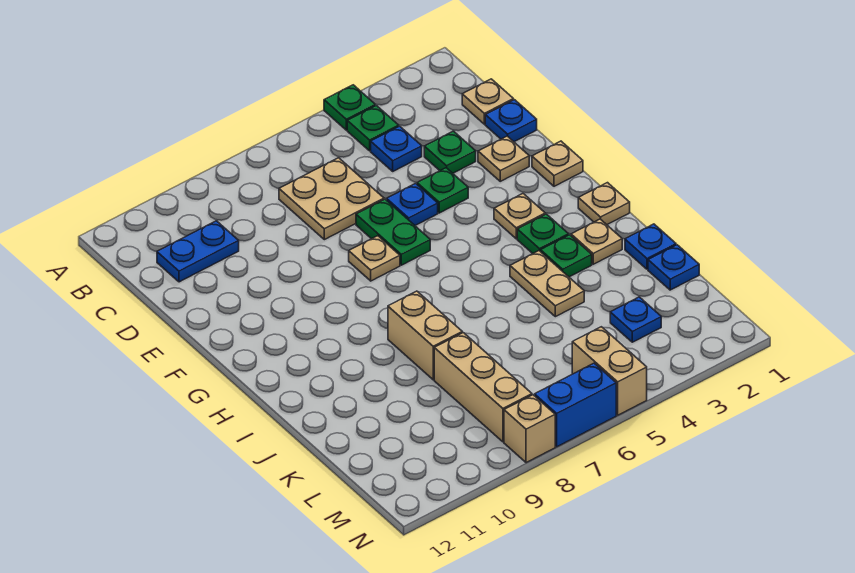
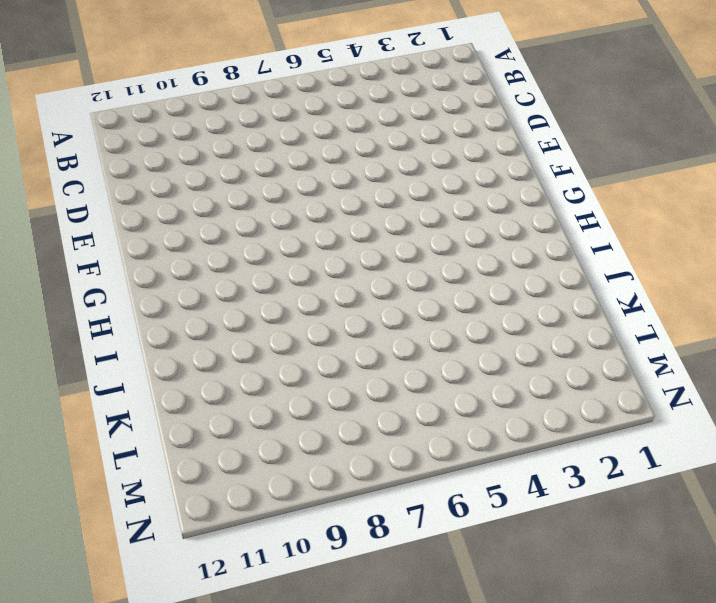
none -> green 1x1 plate [324,85,375,130]
none -> green 1x1 plate [347,106,399,151]
none -> tan 1x1 plate [462,79,513,124]

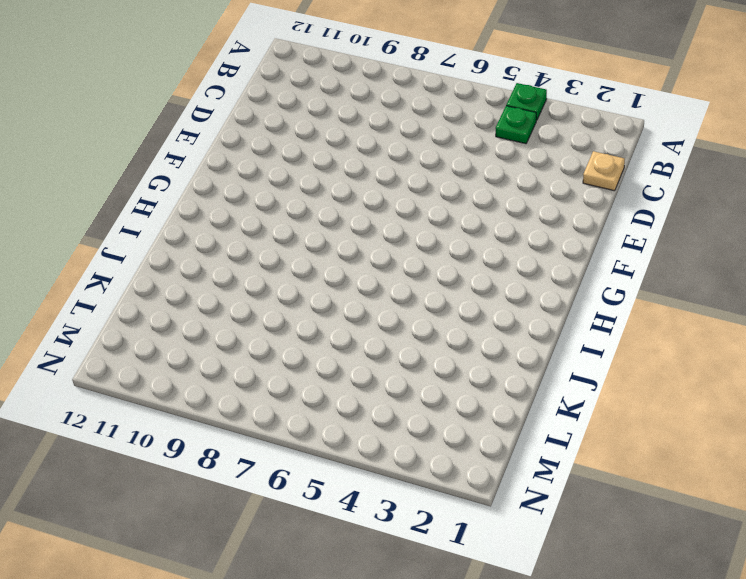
none -> blue 1x1 plate [371,126,422,171]
none -> tan 2x2 plate [279,158,384,240]
none -> blue 1x2 plate [157,221,239,282]

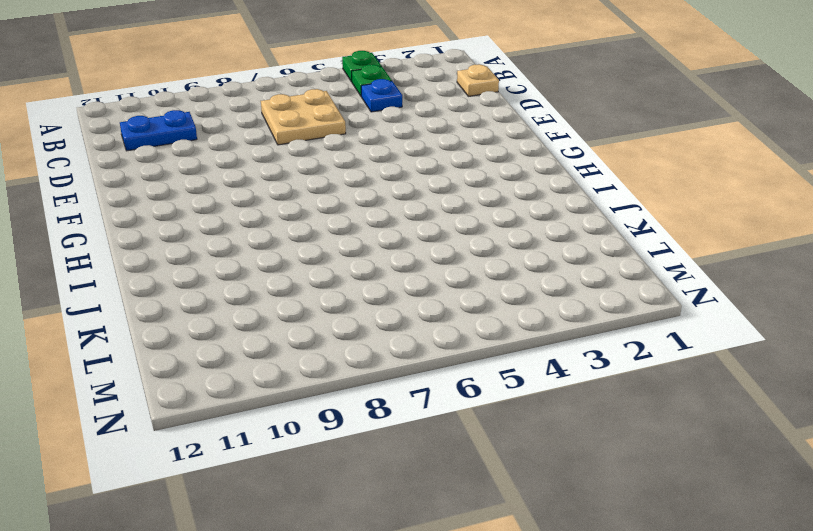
none -> blue 1x1 plate [485,100,537,142]
none -> green 1x1 plate [424,131,476,173]
none -> tan 1x1 plate [478,136,529,181]

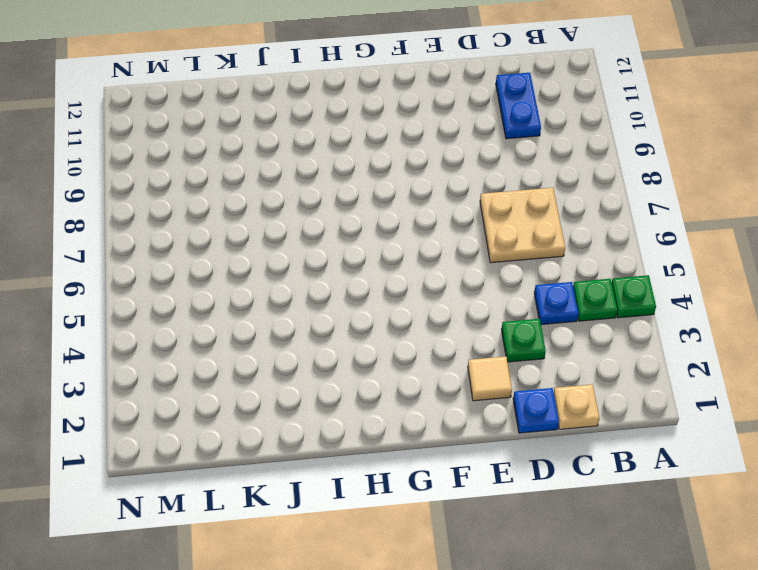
tan 1x1 tile [468,356,512,401] -> tan 1x1 plate [478,136,529,181]
none -> green 1x1 plate [417,168,468,213]
none -> blue 1x1 plate [387,184,438,225]
none -> green 1x2 plate [356,199,430,265]

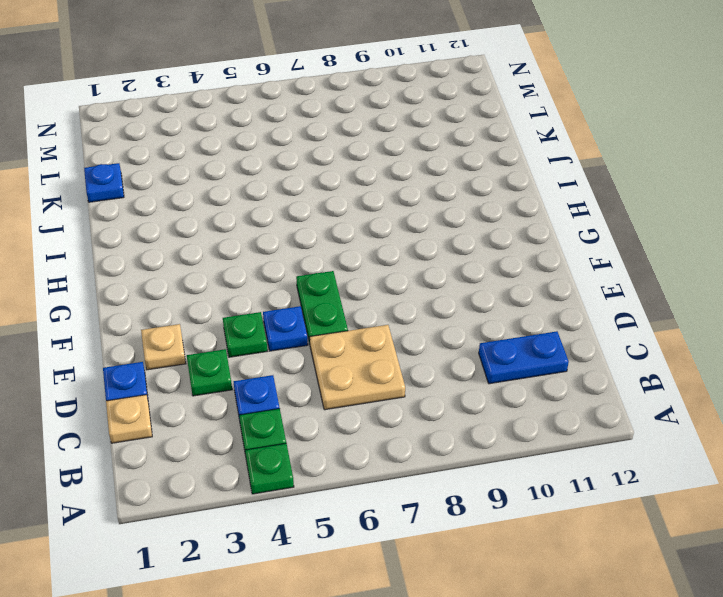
none -> tan 1x1 plate [532,141,583,186]
none -> tan 1x1 plate [349,236,400,281]
none -> tan 1x1 plate [494,194,545,239]

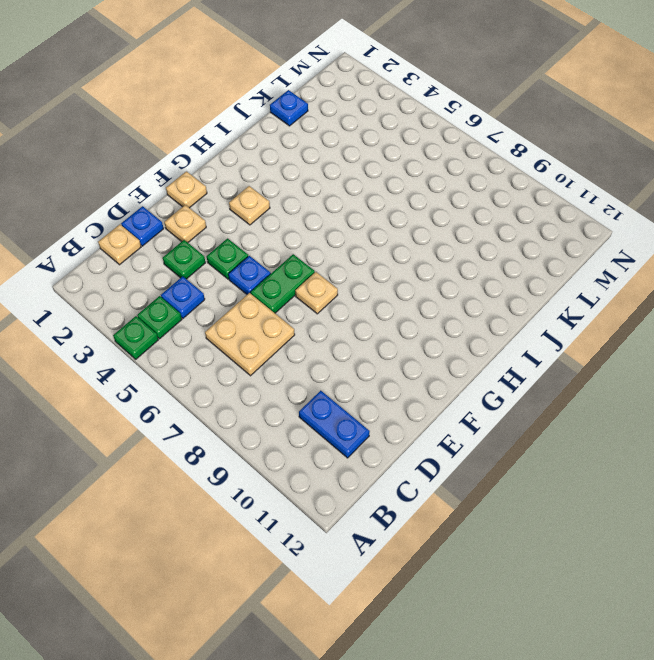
none -> tan 1x1 plate [578,183,630,225]
none -> green 1x1 plate [517,214,569,253]
none -> tan 1x1 plate [571,219,622,264]

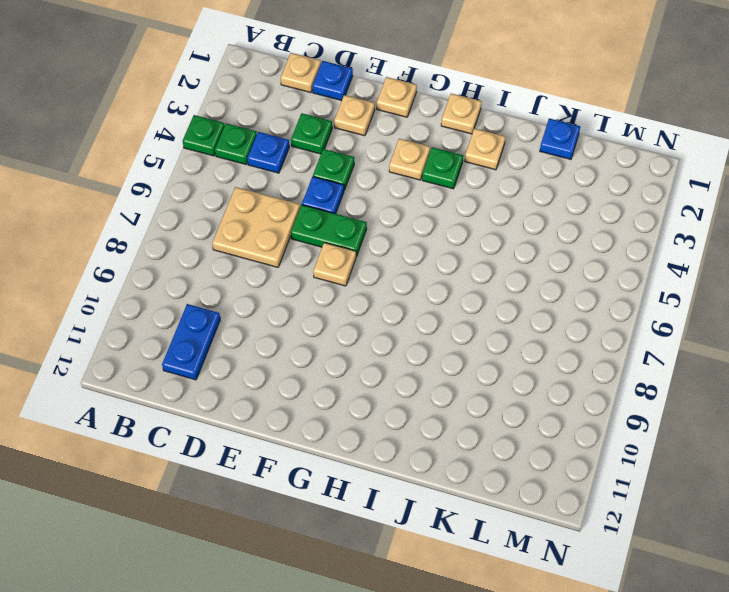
none -> green 1x1 plate [541,235,592,277]
none -> tan 1x2 plate [510,251,584,317]
none -> tan 1x2 brick [388,291,462,380]

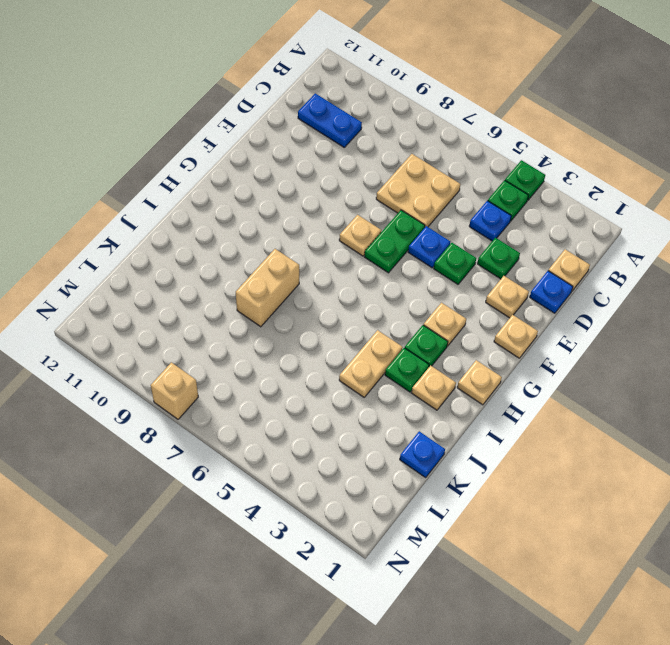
none -> blue 1x1 plate [625,224,676,269]
none -> tan 1x3 brick [434,333,532,442]
none -> blue 1x1 plate [610,297,661,342]

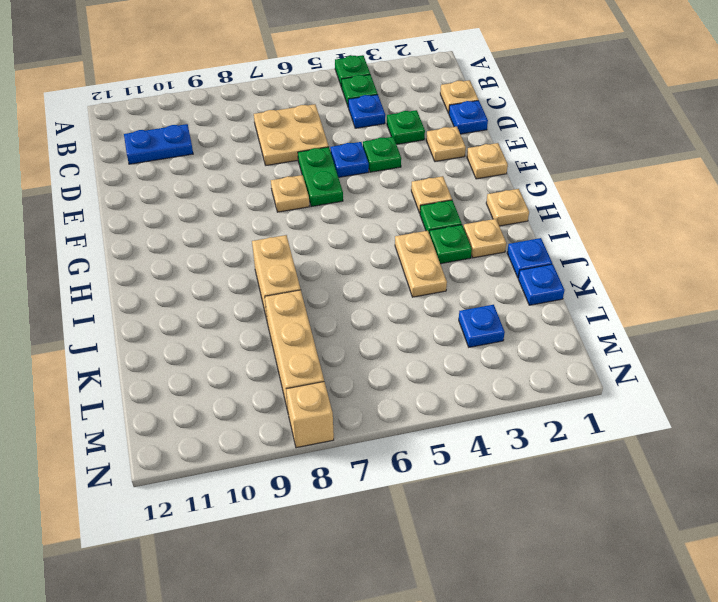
none -> tan 1x2 brick [572,327,647,415]
none -> blue 1x2 brick [535,363,616,447]

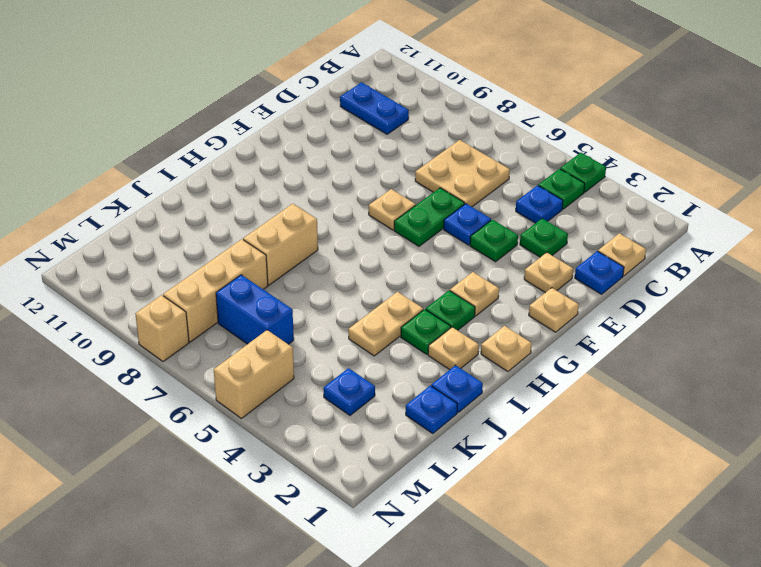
blue 1x2 brick [216,275,294,344] -> blue 1x2 brick moved to [535,363,616,447]

